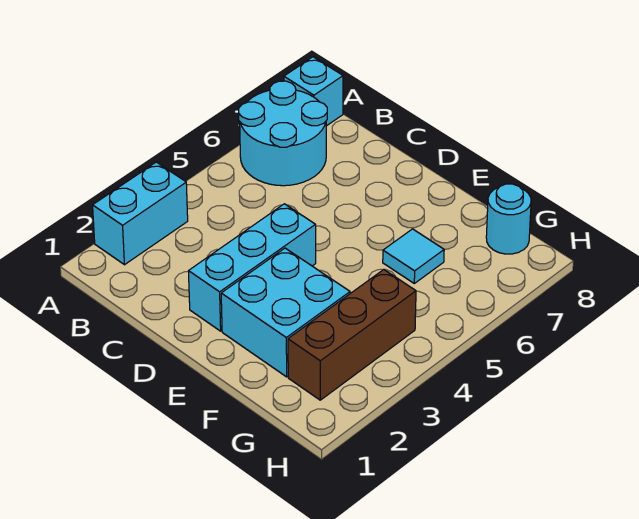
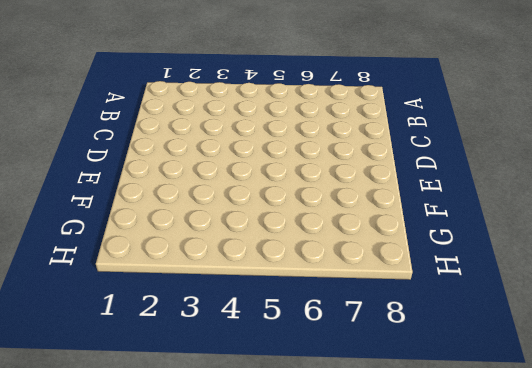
none -> cyan 1x2 brick [93,162,188,265]
none -> cyan 2x2 round brick [239,81,327,186]

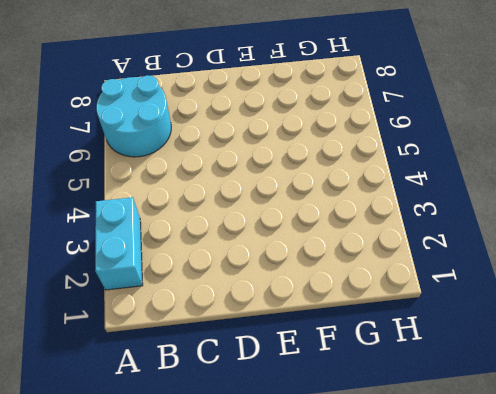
none -> cyan 1x1 brick [284,57,343,126]
none -> cyan 1x3 brick [188,204,316,331]

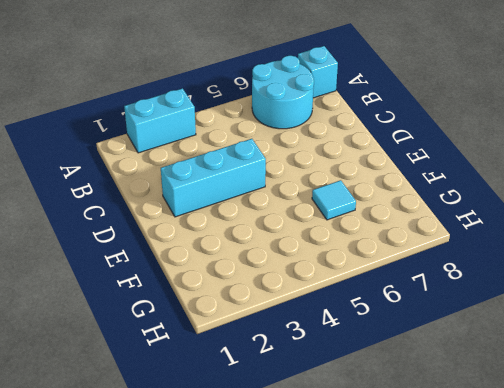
none -> cyan 2x2 brick [221,248,350,377]
none -> brown 1x3 brick [288,270,416,400]

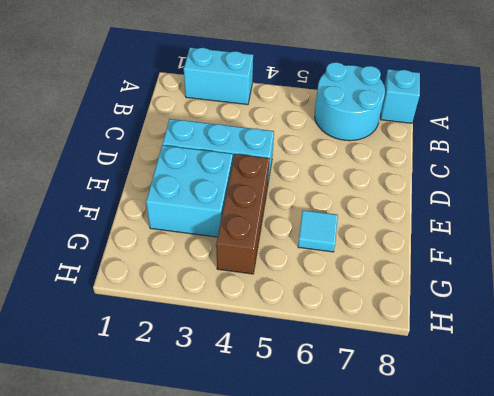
brown 1x3 brick [216,154,270,274] -> brown 1x3 brick turned to [288,270,416,400]
none -> cyan 1x1 round brick [486,184,531,254]

